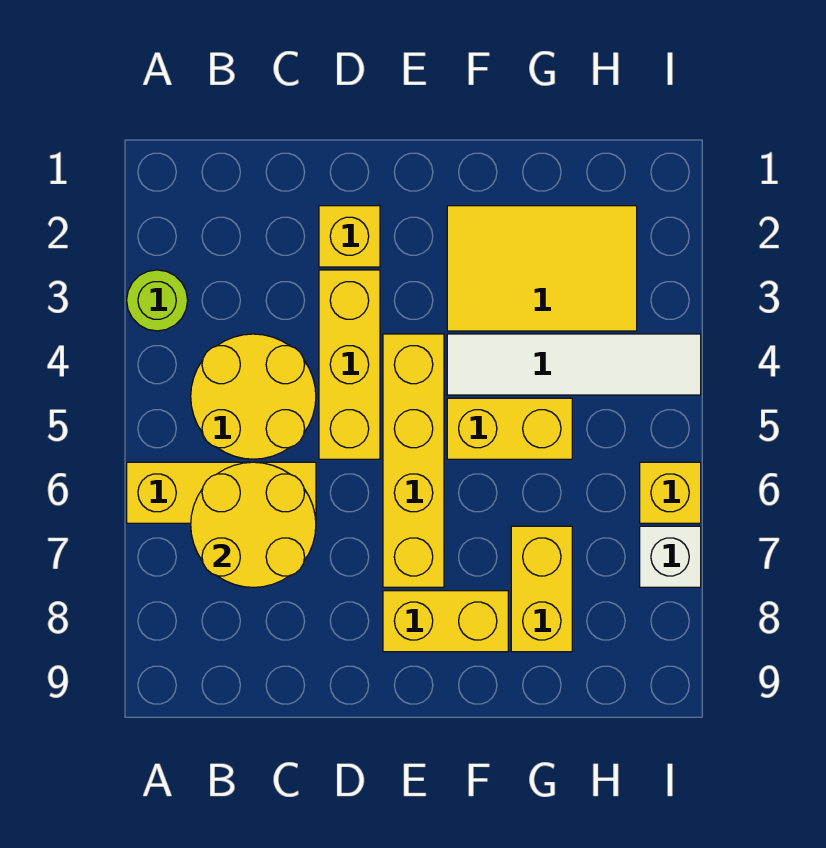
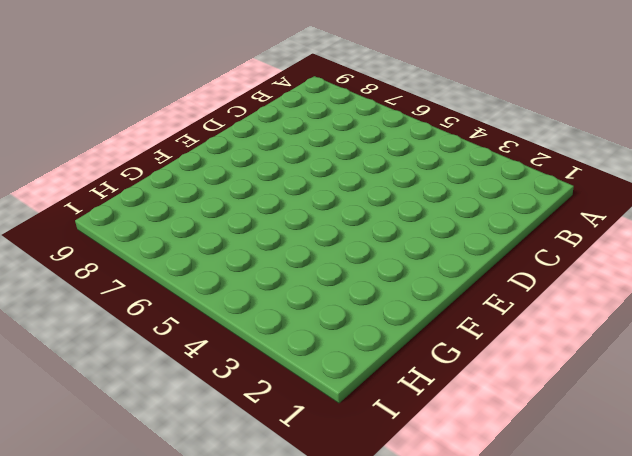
none -> lime 1x1 round brick [127,270,188,331]
none -> yellow 1x3 brick [127,462,316,523]
none -> yellow 2x2 round brick [191,334,316,459]

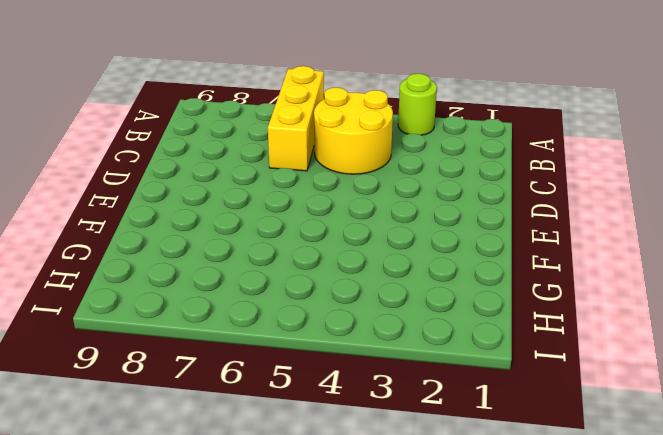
none -> yellow 1x1 brick [319,206,380,267]
none -> yellow 1x3 brick [319,270,380,459]
none -> yellow 1x4 brick [383,334,444,587]

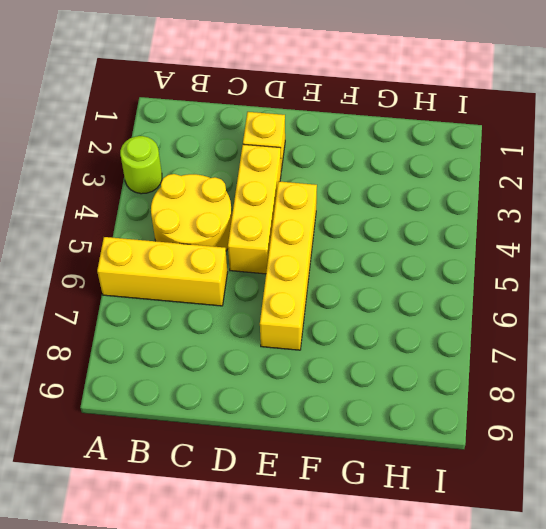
none -> yellow 1x2 brick [383,591,508,652]
none -> yellow 2x3 tile [447,206,637,331]
none -> white 1x4 tile [447,334,701,395]

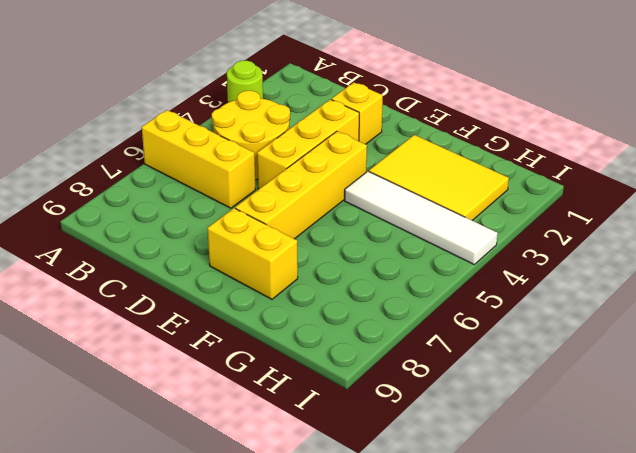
none -> yellow 1x2 brick [447,398,572,459]
none -> yellow 1x2 brick [511,526,572,652]
none -> yellow 1x1 brick [640,462,701,523]

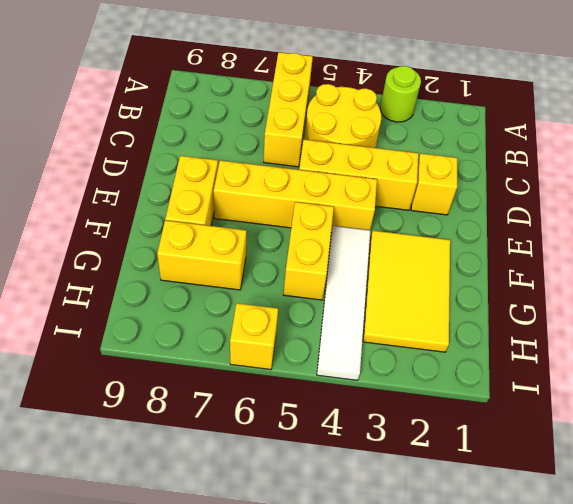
none -> white 1x1 brick [640,526,701,587]
none -> yellow 2x2 round brick [191,462,316,587]

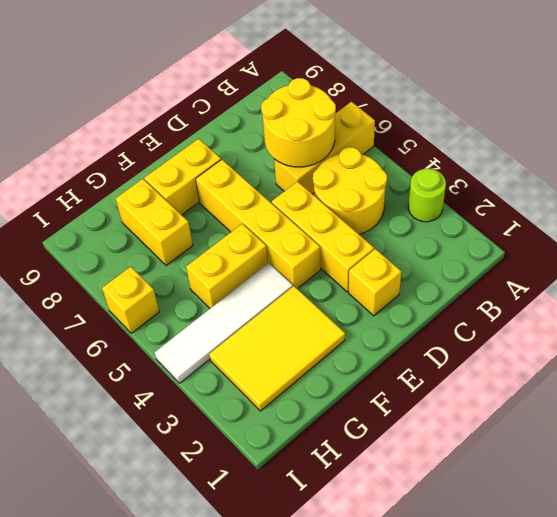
none -> white 1x1 brick [640,526,701,587]

